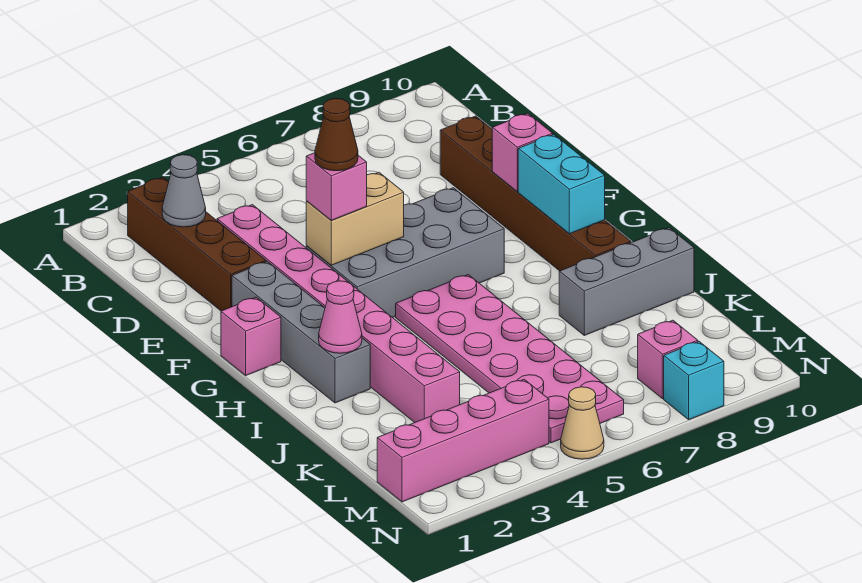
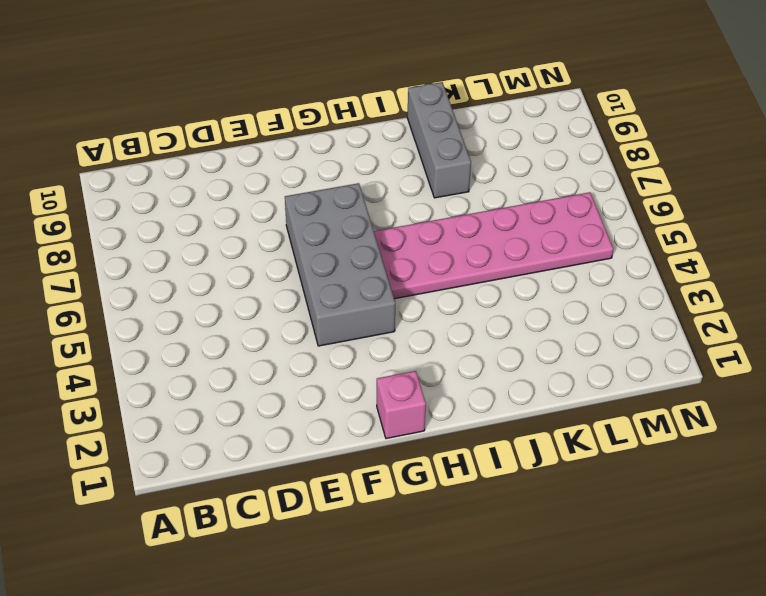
none -> brown 1x4 brick [128,177,266,311]
none -> pink 1x8 brick [217,205,460,423]
none -> brown 1x6 brick [440,116,631,271]

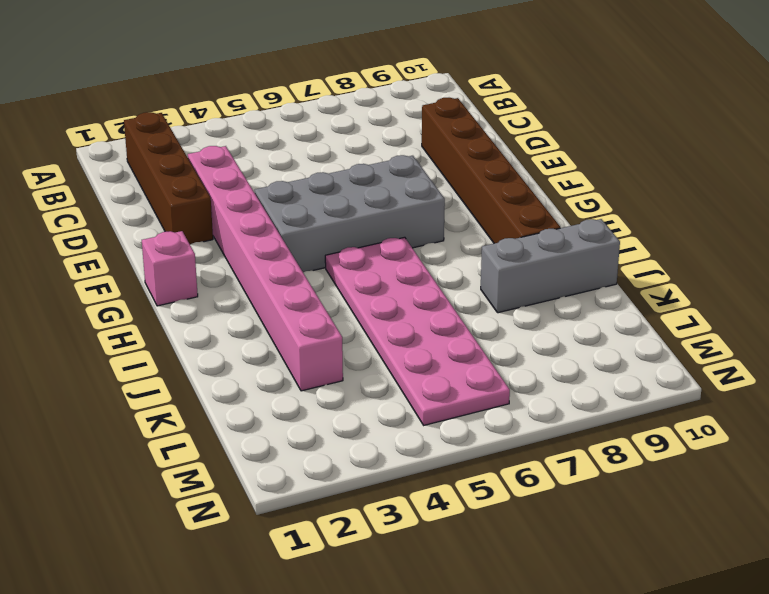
none -> grey 1x4 brick [232,261,370,403]
none -> pink 1x4 brick [377,379,549,502]
none -> pink 1x1 brick [638,320,698,399]

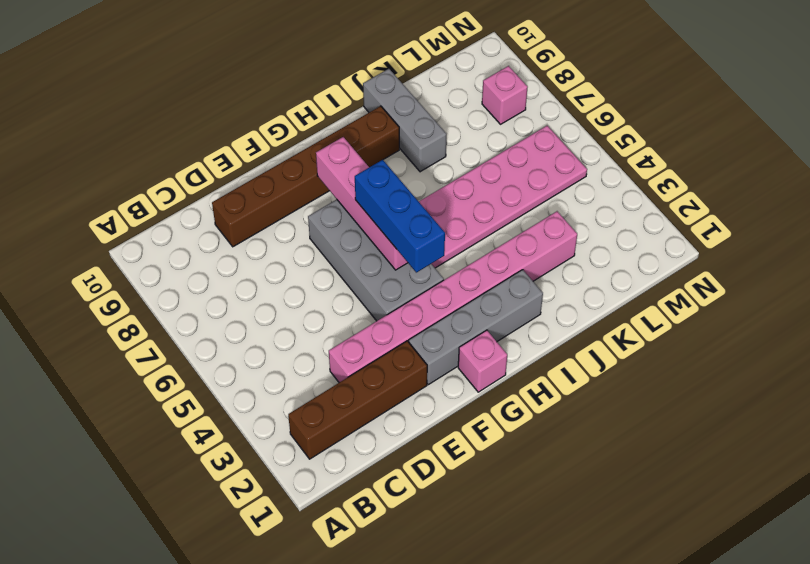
blue 1x3 brick [355,160,445,272] -> none
pink 1x4 brick [316,137,408,270] -> pink 1x4 brick moved to [377,379,549,502]
none -> tan 1x1 cone [561,387,604,459]
none -> cyan 1x1 brick [664,342,724,420]
none -> grey 1x1 cone [162,155,206,227]

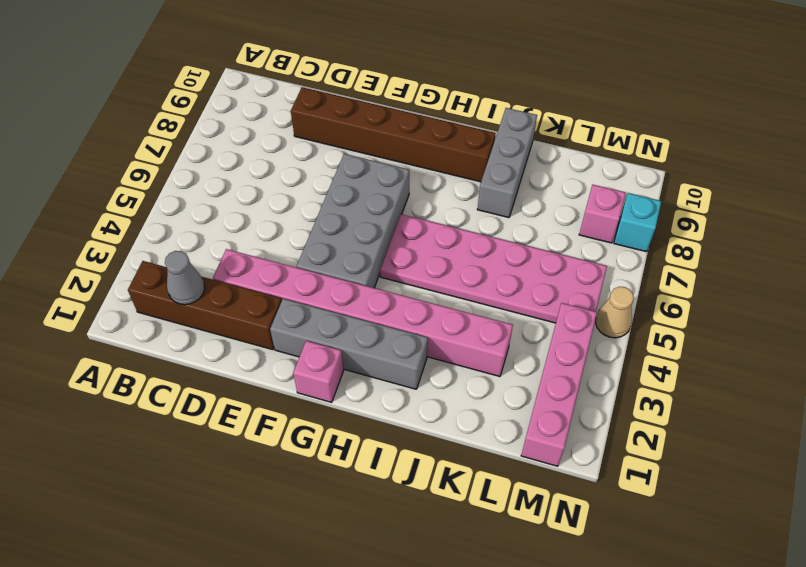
none -> tan 1x2 brick [306,172,404,265]
none -> pink 1x1 brick [492,113,553,192]
none -> cyan 1x2 brick [518,134,605,234]

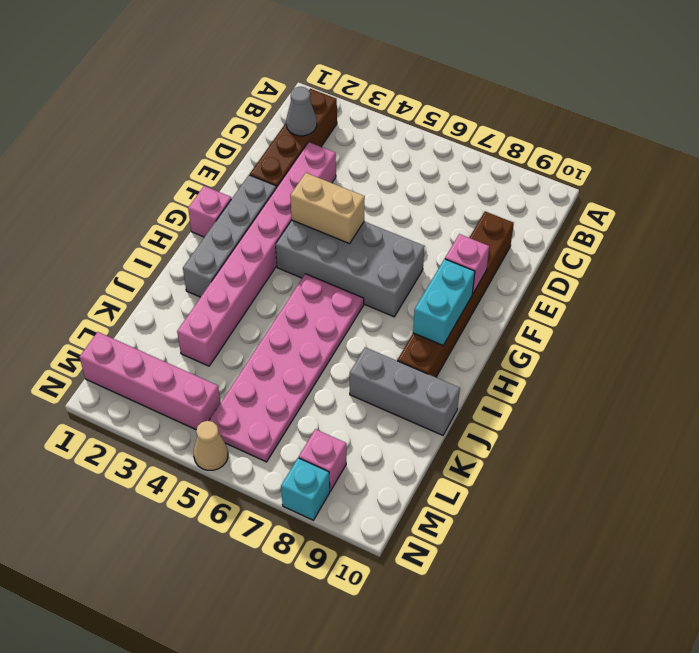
none -> pink 1x1 cone [319,281,362,353]
none -> pink 1x1 brick [306,153,367,220]
none -> brown 1x1 cone [315,98,358,171]

